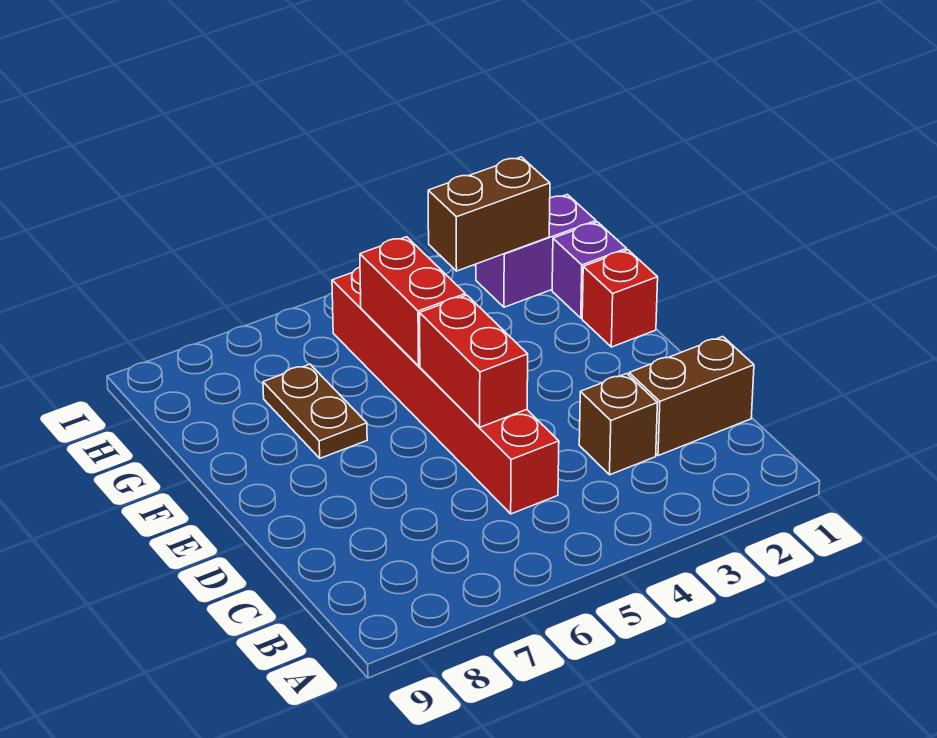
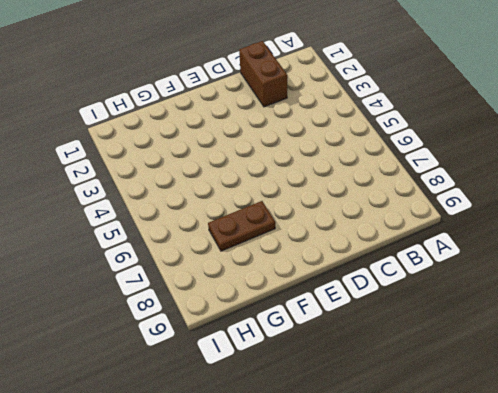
none -> brown 1x1 brick [579,374,657,475]
none -> red 1x6 brick [332,267,559,514]

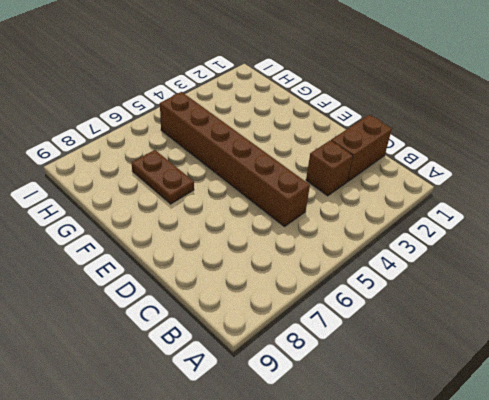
brown 1x6 brick [160,92,310,227] -> red 1x6 brick [332,267,559,514]
none -> red 1x1 brick [582,250,658,347]
none -> purple 1x1 brick [552,222,627,318]

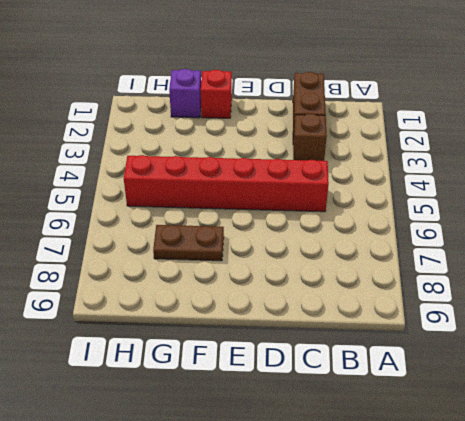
none -> purple 1x2 brick [476,194,596,307]
none -> red 1x2 brick [420,295,528,427]

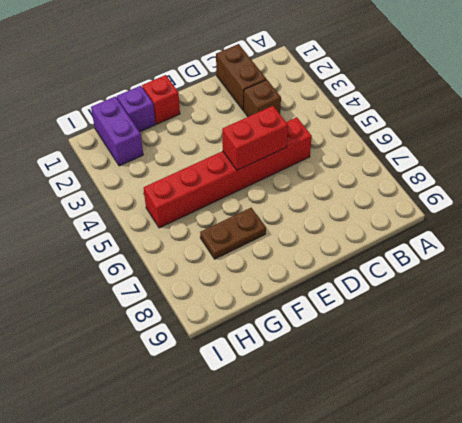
none -> red 1x2 brick [360,237,465,366]
none -> brown 1x2 brick [428,157,550,271]

